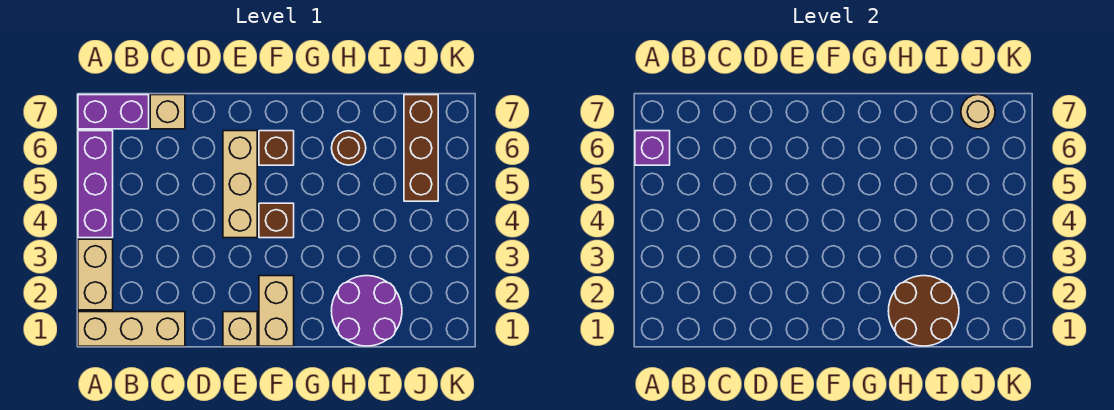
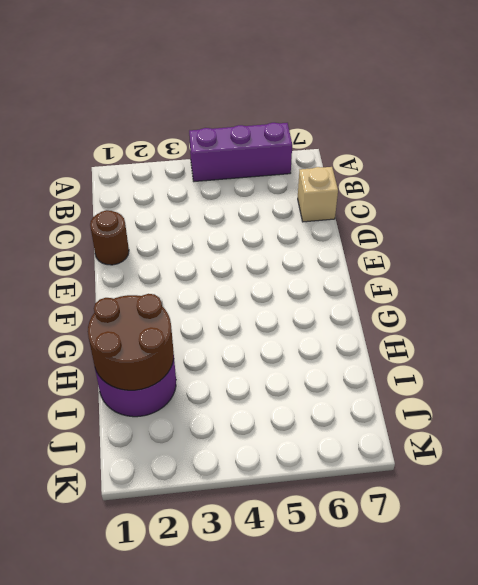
brown 1x1 round brick [90,210,129,265] -> brown 1x1 round brick moved to [332,131,366,165]
none -> tan 1x3 brick [78,312,185,346]
none -> tan 1x2 brick [78,239,113,310]
none -> purple 1x2 brick [78,95,149,129]

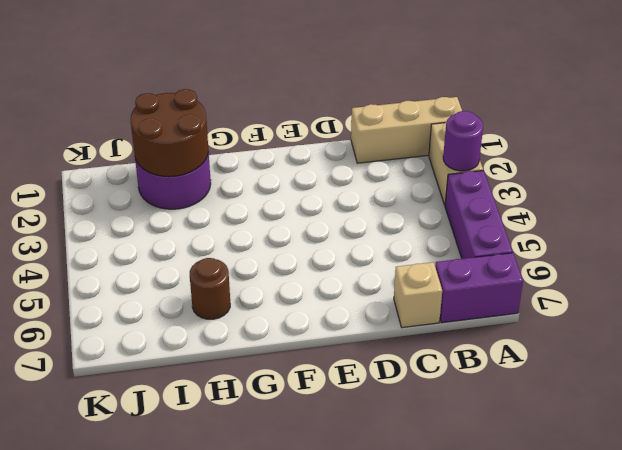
purple 1x1 round brick [443,111,483,171] -> none
none -> tan 1x1 brick [223,312,257,346]
none -> tan 1x3 brick [223,131,257,238]
none -> tan 1x2 brick [259,276,294,346]

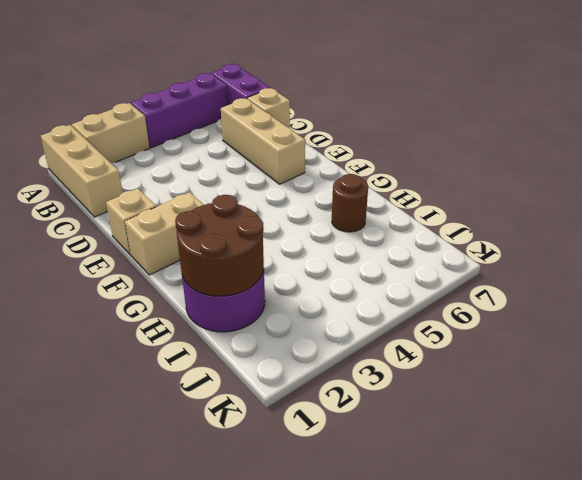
tan 1x3 brick [221,98,305,184] -> tan 1x3 brick turned to [223,131,257,238]
none -> brown 1x1 brick [259,203,294,238]
none -> brown 1x1 brick [259,131,294,165]
none -> brown 1x3 brick [404,95,438,201]

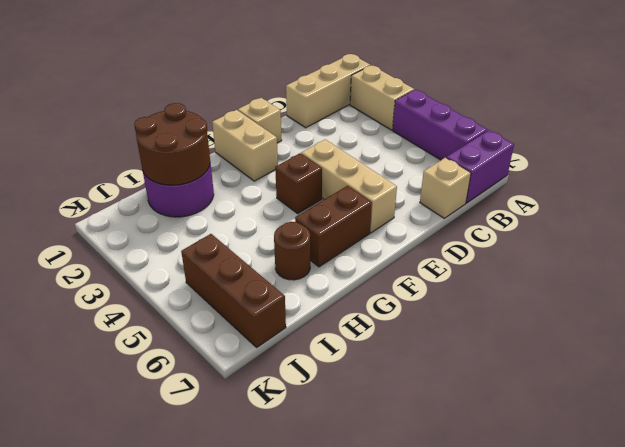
brown 1x2 brick [295,186,372,267] -> brown 1x1 brick [259,131,294,165]
none -> purple 1x1 brick [635,131,670,165]
none -> tan 1x1 round brick [961,95,995,129]

